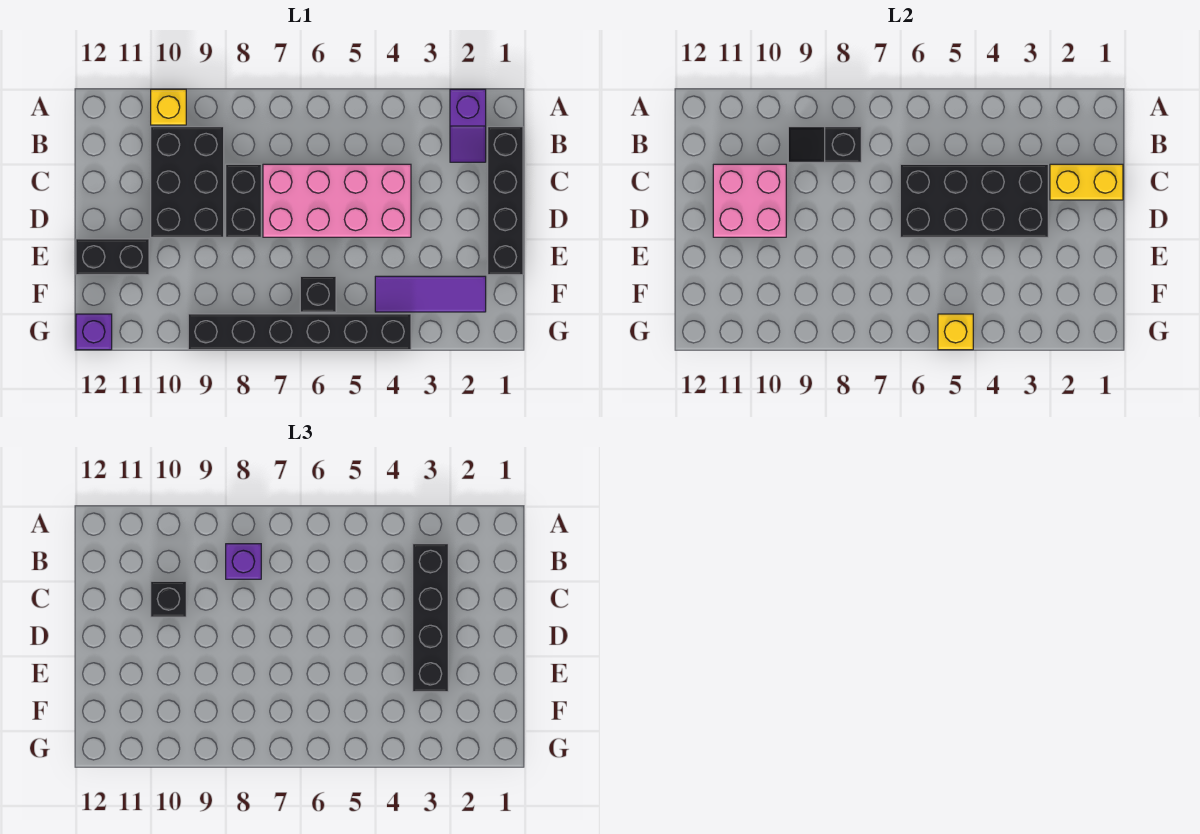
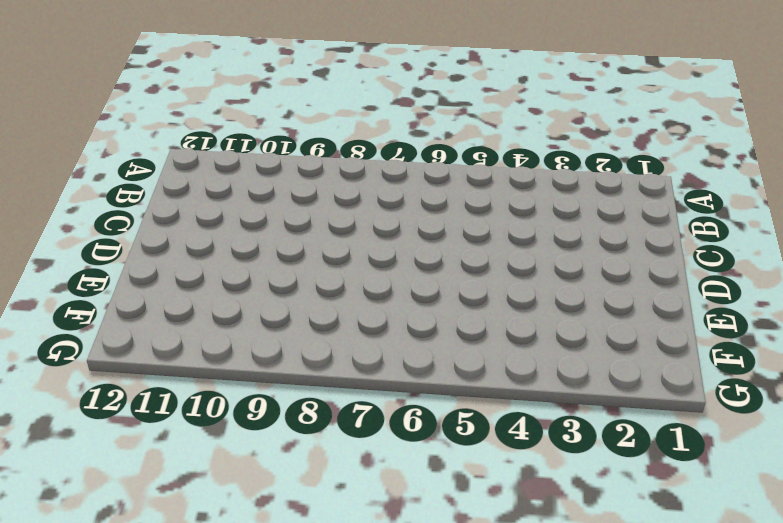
none -> purple 1x2 slope [450,89,486,162]
none -> yellow 1x1 brick [151,89,186,125]
none -> black 1x4 brick [488,127,523,275]

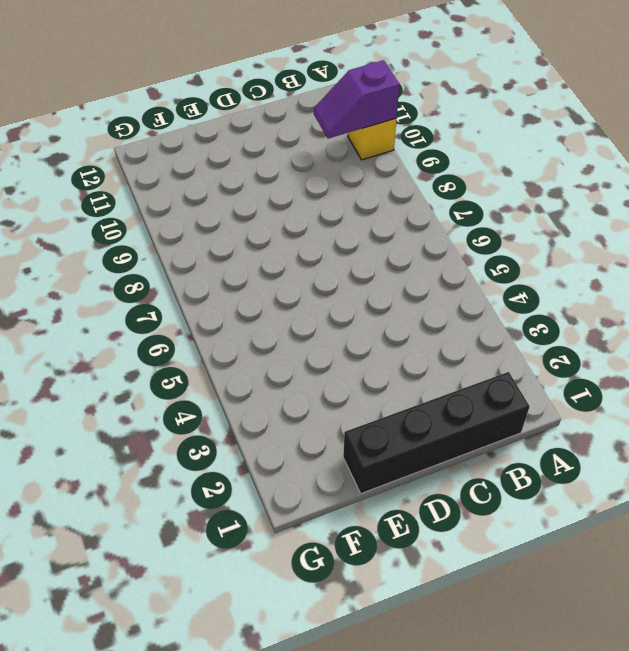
purple 1x2 slope [314,60,399,139] -> purple 1x2 slope moved to [450,89,486,162]
none -> black 2x3 brick [151,127,224,237]
none -> pink 2x4 brick [263,164,411,237]
none -> black 1x2 brick [226,164,261,237]

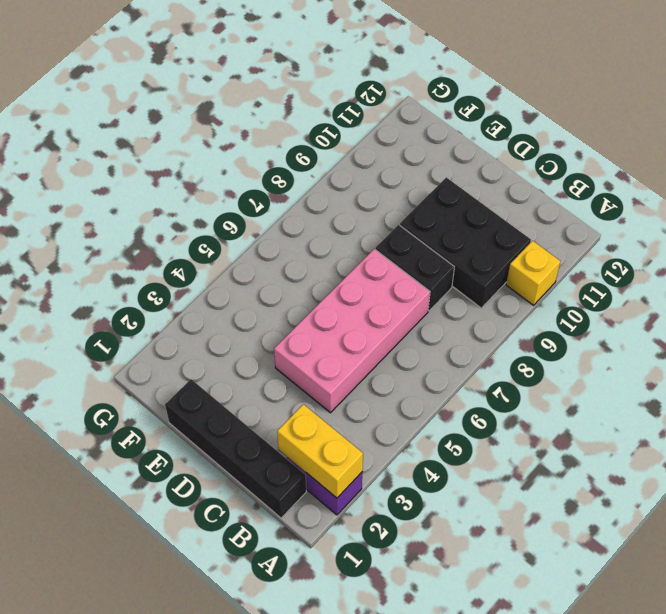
yellow 1x2 brick [277,404,363,498] -> yellow 1x2 brick turned to [1050,164,1123,200]
none -> black 1x2 brick [76,239,149,275]
none -> purple 1x3 tile [375,276,486,312]
none -> black 1x1 brick [300,276,336,312]

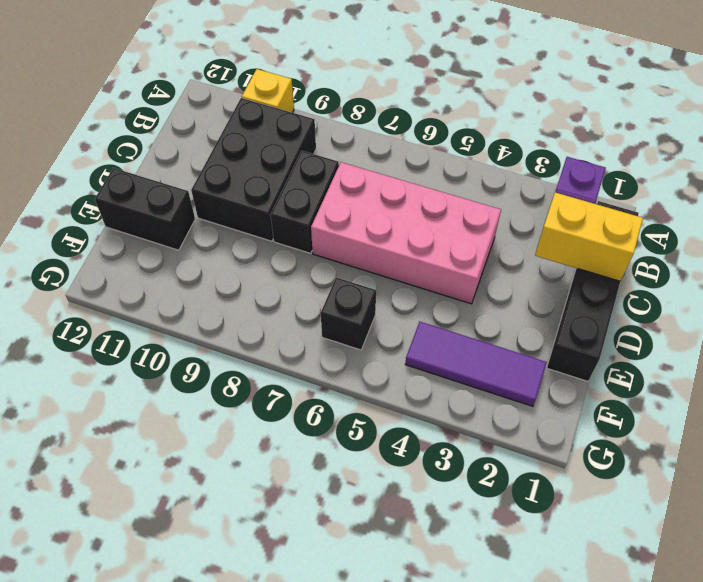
none -> black 1x6 brick [188,314,411,350]
none -> purple 1x1 brick [76,314,112,350]
none -> black 1x2 slope [788,127,861,162]

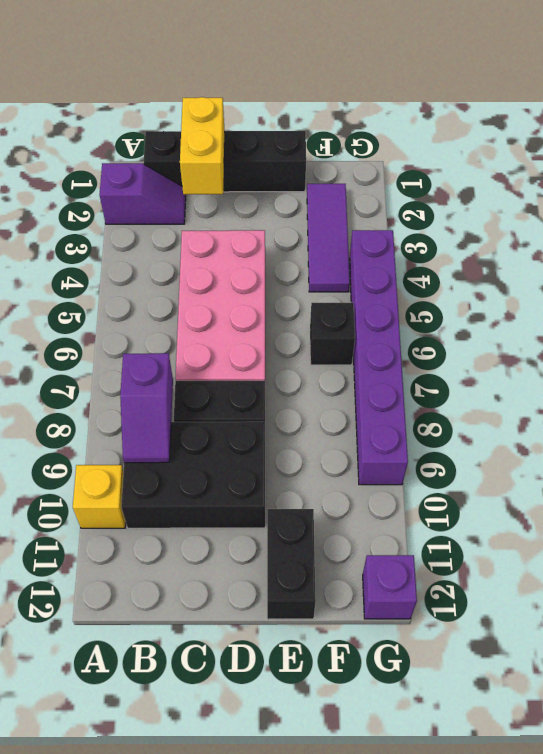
purple 1x2 slope [120,353,173,463] -> black 1x2 slope [788,127,861,162]
purple 1x6 brick [349,230,408,485] -> black 1x6 brick [188,314,411,350]
none -> black 2x4 brick [900,164,1048,237]
none -> pink 2x2 brick [713,164,786,237]
none -> yellow 1x1 brick [938,314,973,350]

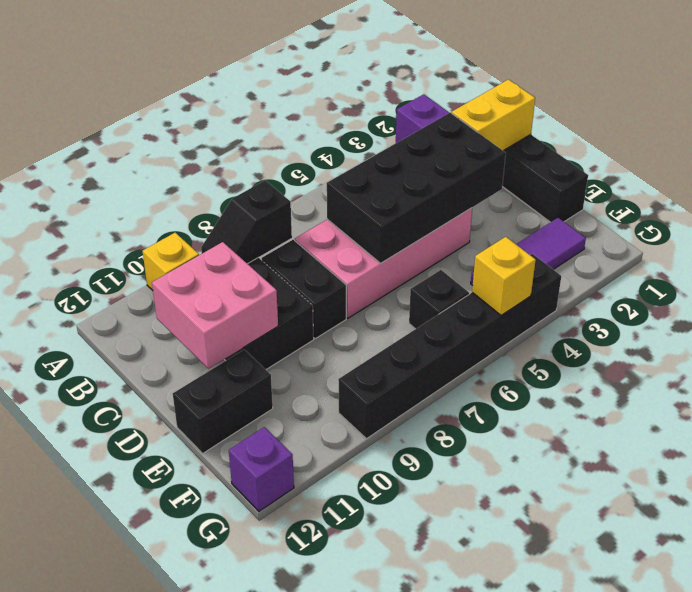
none -> black 1x4 brick [413,544,448,692]
none -> purple 1x1 brick [226,544,261,579]
none -> black 1x1 brick [151,581,186,617]

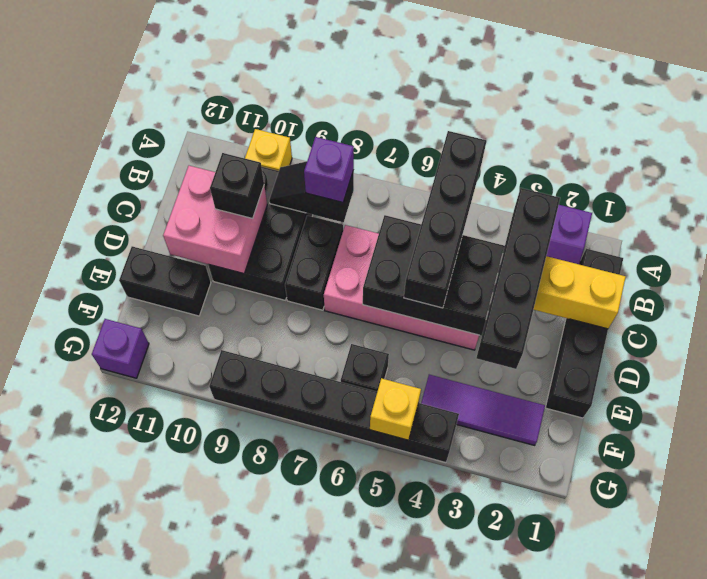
black 1x4 brick [404,131,486,308] -> none

